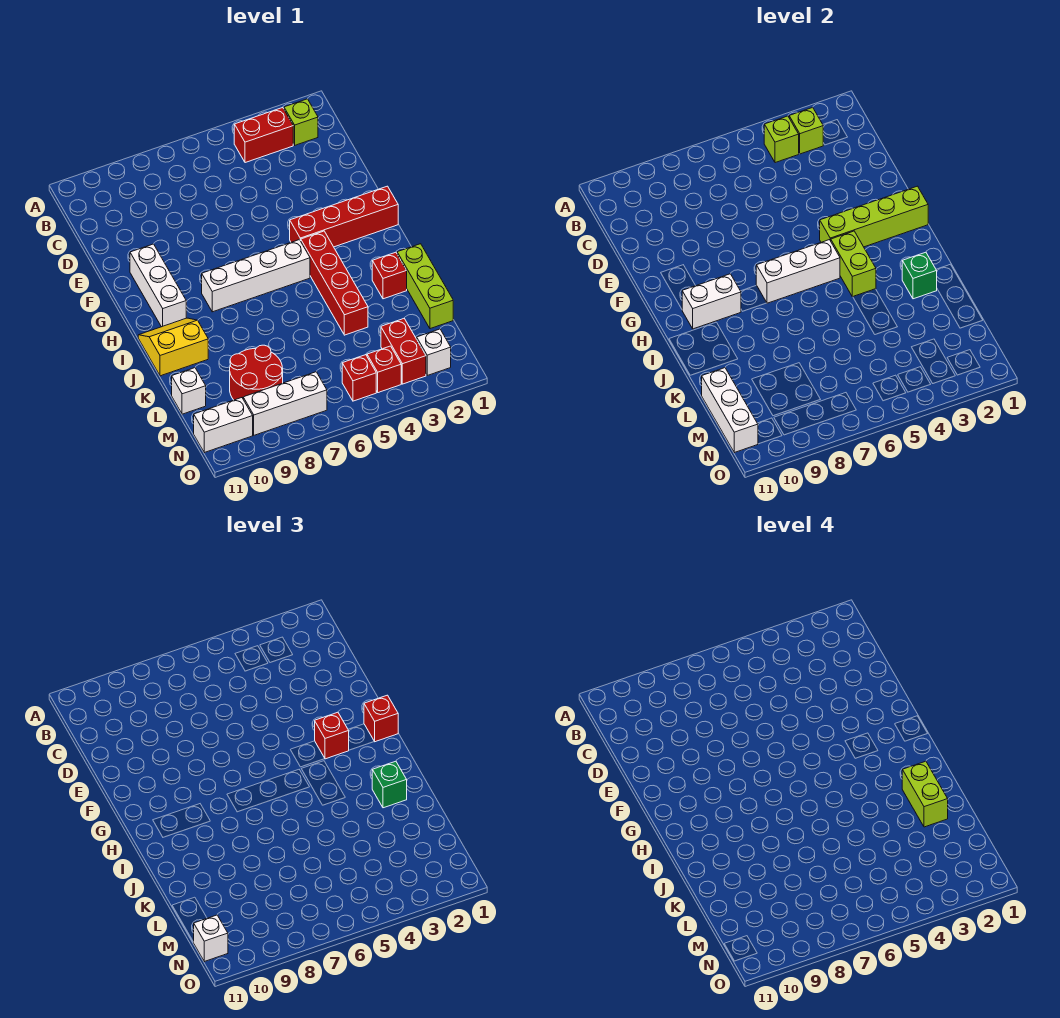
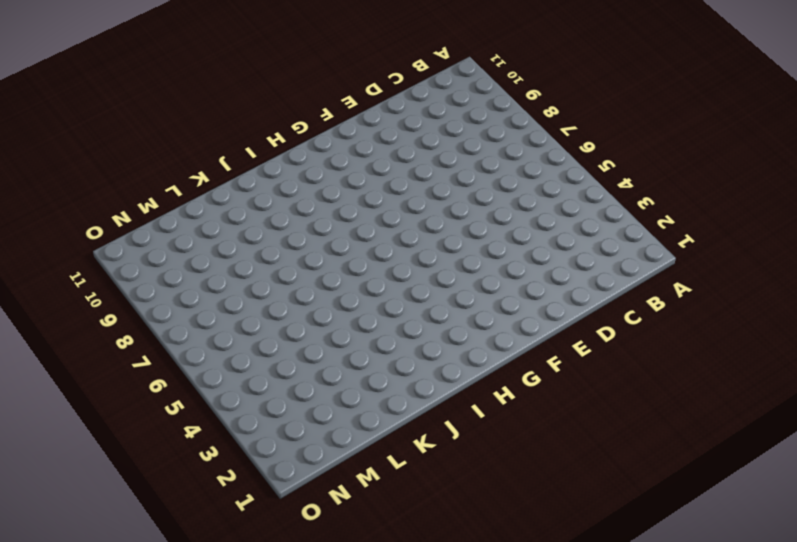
none -> lime 1x1 brick [284,99,318,145]
none -> red 1x2 brick [234,107,293,163]
none -> white 1x3 brick [130,244,186,327]
none -> red 1x4 brick [290,186,398,247]

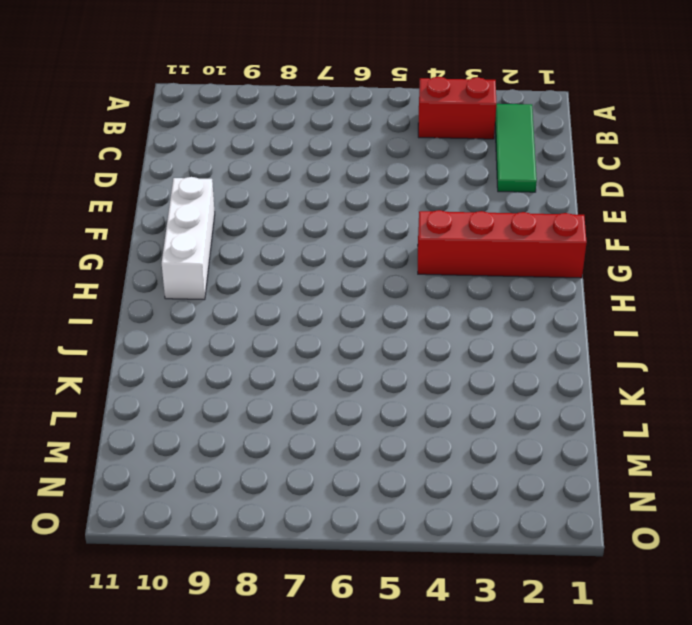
green 1x3 tile [495,104,537,192] -> lime 1x1 brick [284,99,318,145]
none -> red 1x4 brick [301,231,368,335]
none -> white 1x4 brick [202,240,310,312]
none -> yellow 2x2 slope [138,318,208,376]
none -> lime 1x3 brick [397,244,453,329]

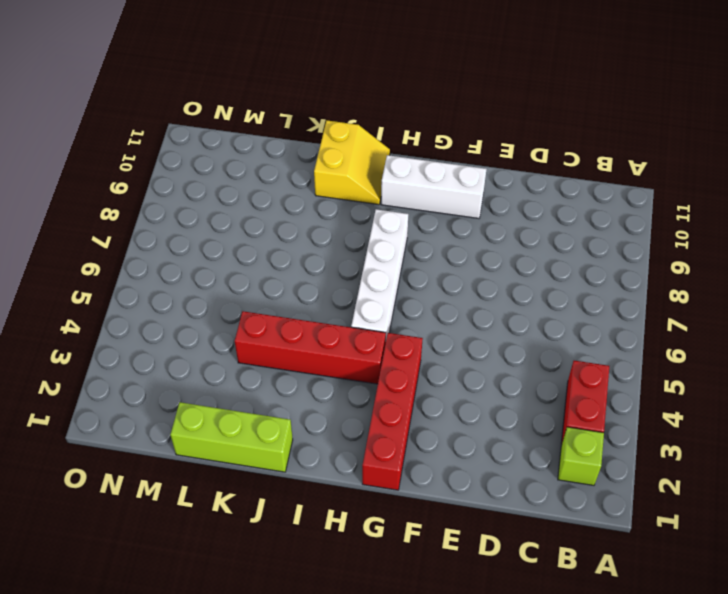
none -> red 1x1 brick [372,252,407,299]
none -> red 2x2 round brick [230,345,283,400]
none -> white 1x1 brick [172,368,206,414]
none -> red 1x2 brick [381,318,426,384]

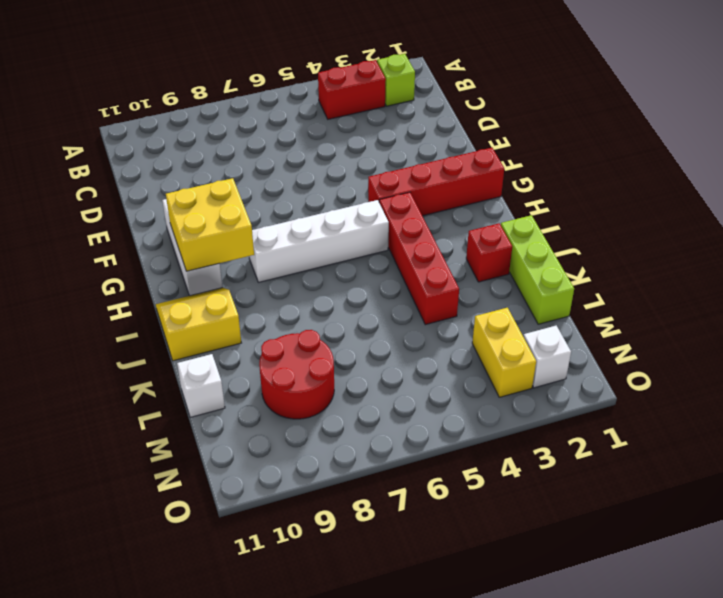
yellow 2x2 brick [166,178,254,271] -> white 1x2 brick [682,274,741,329]
yellow 1x2 brick [472,308,536,397] -> red 1x2 brick [381,318,426,384]
none -> red 1x1 brick [367,346,401,393]
none -> red 1x1 brick [342,355,376,401]
none -> white 1x3 brick [243,372,327,435]
none -> white 1x2 brick [194,398,253,453]

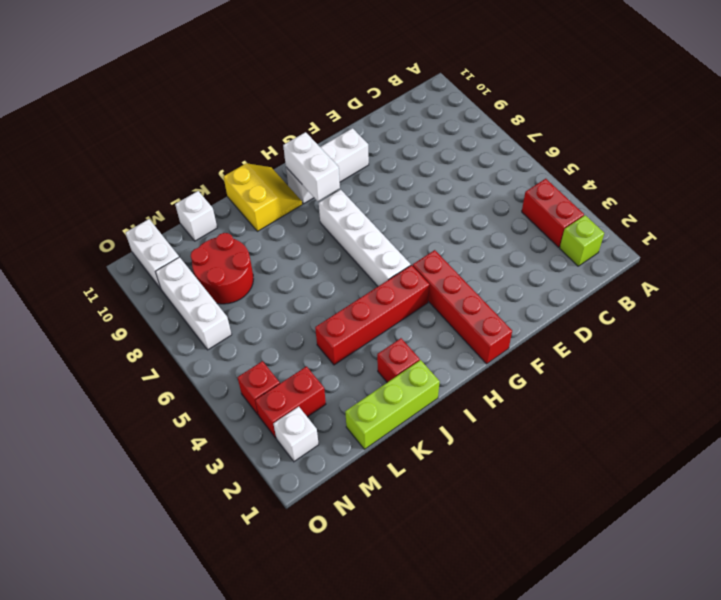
none -> red 1x1 brick [342,355,376,401]
none -> lime 1x1 brick [789,107,823,154]
none -> lime 1x1 brick [764,116,799,163]
none -> lime 1x4 brick [820,186,928,247]

